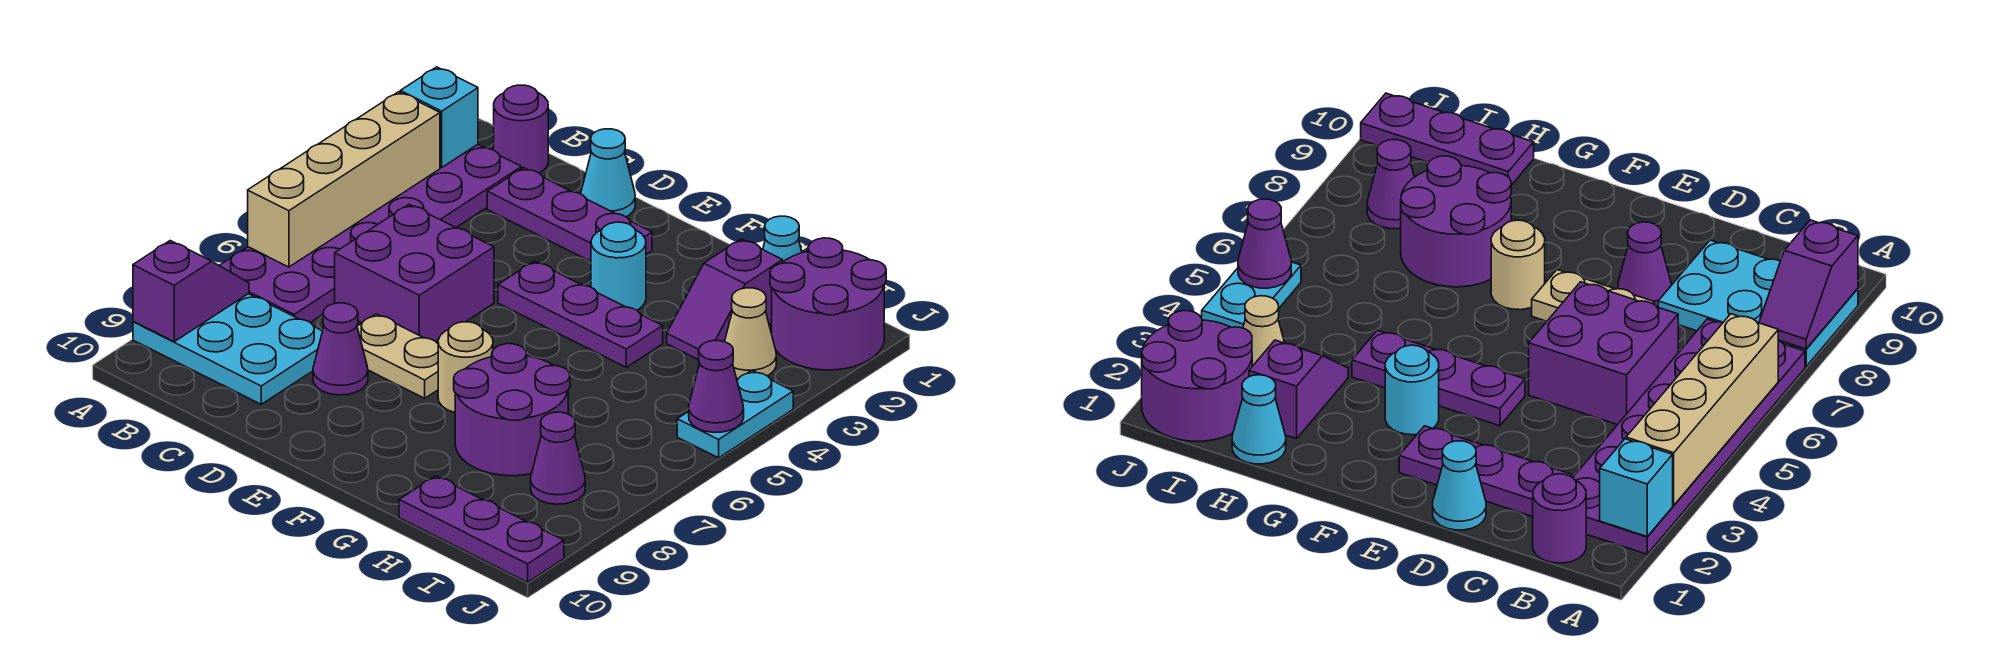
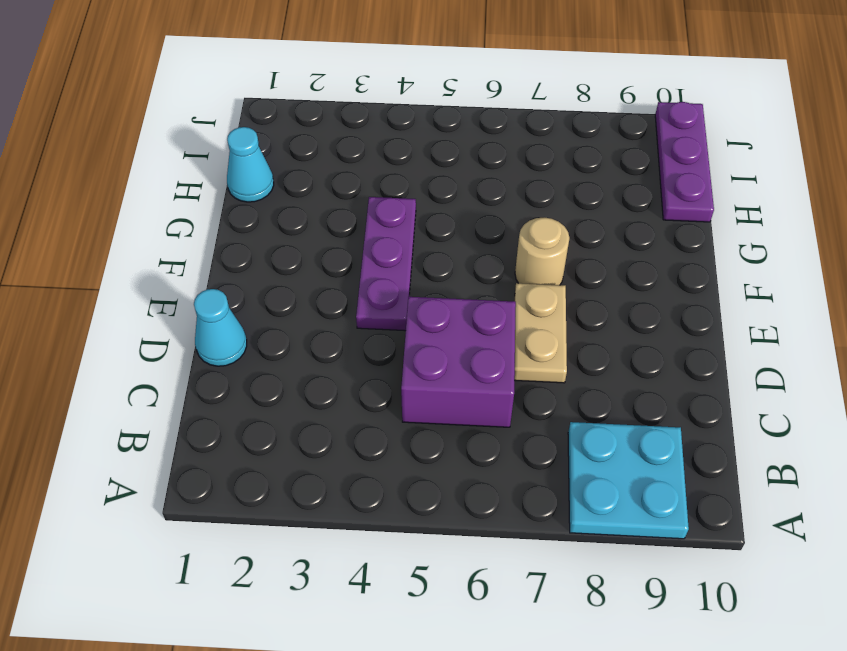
cyan 2x2 plate [568,422,689,539] -> cyan 2x3 plate [133,294,322,404]
none -> purple 2x6 plate [219,144,522,322]
none -> purple 1x1 round brick [494,85,548,173]
none -> purple 1x3 plate [487,168,652,261]

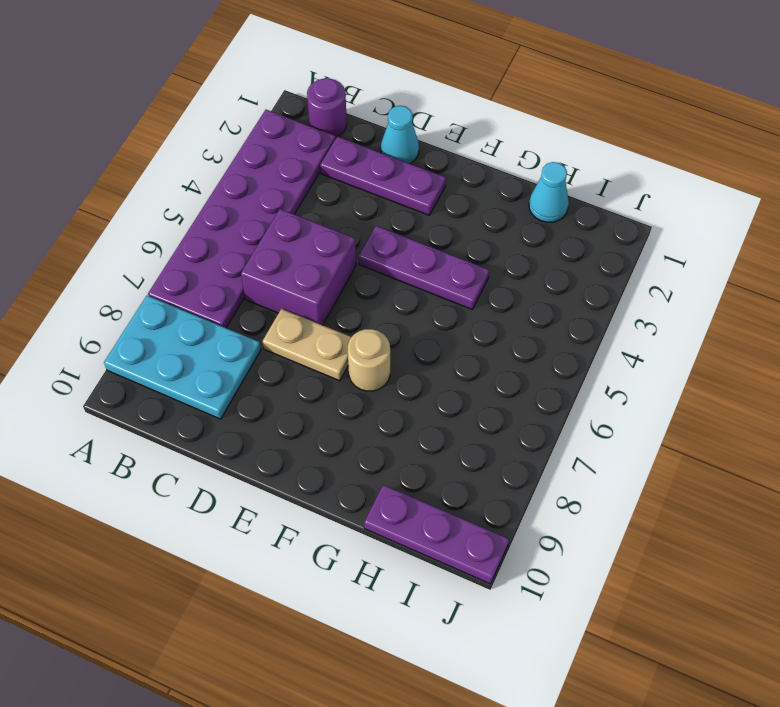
none -> purple 1x1 cone [313,303,368,395]
none -> cyan 1x1 round brick [591,222,646,310]
none -> purple 2x2 round brick [454,344,570,476]

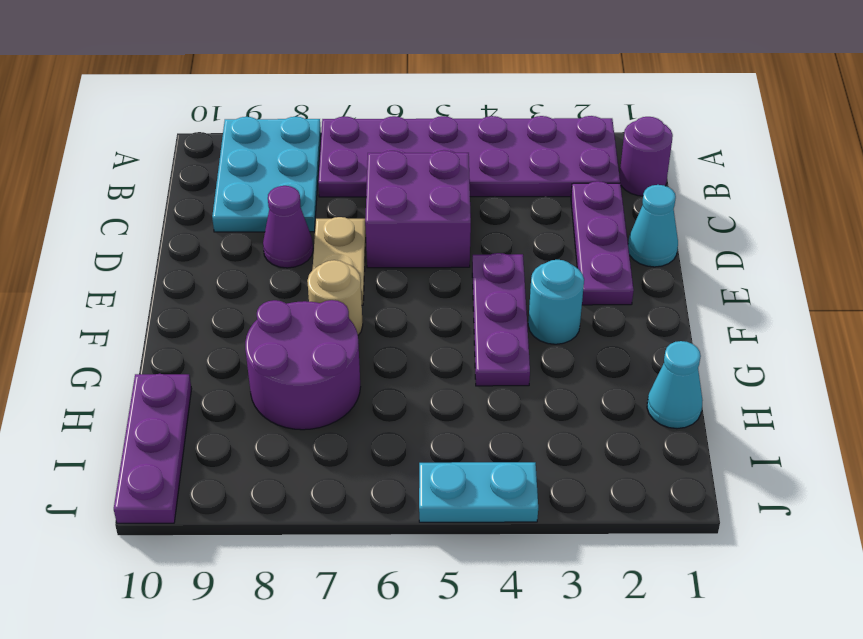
none -> purple 1x2 slope [667,239,783,360]
none -> purple 2x2 round brick [770,238,886,370]
none -> tan 1x1 cone [725,288,776,378]

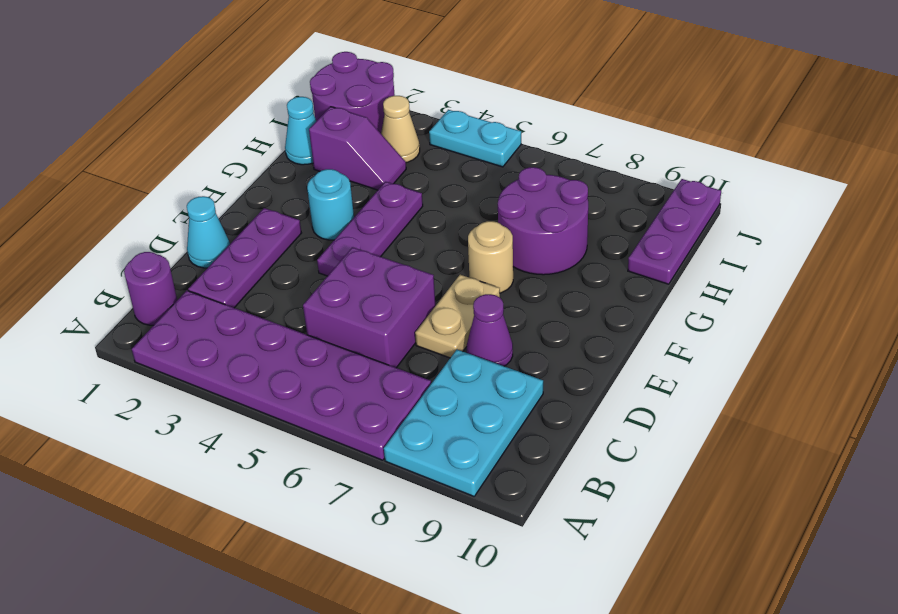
none -> purple 1x1 cone [531,412,585,504]
none -> cyan 1x1 brick [400,67,478,167]
none -> tan 1x4 brick [248,92,440,267]

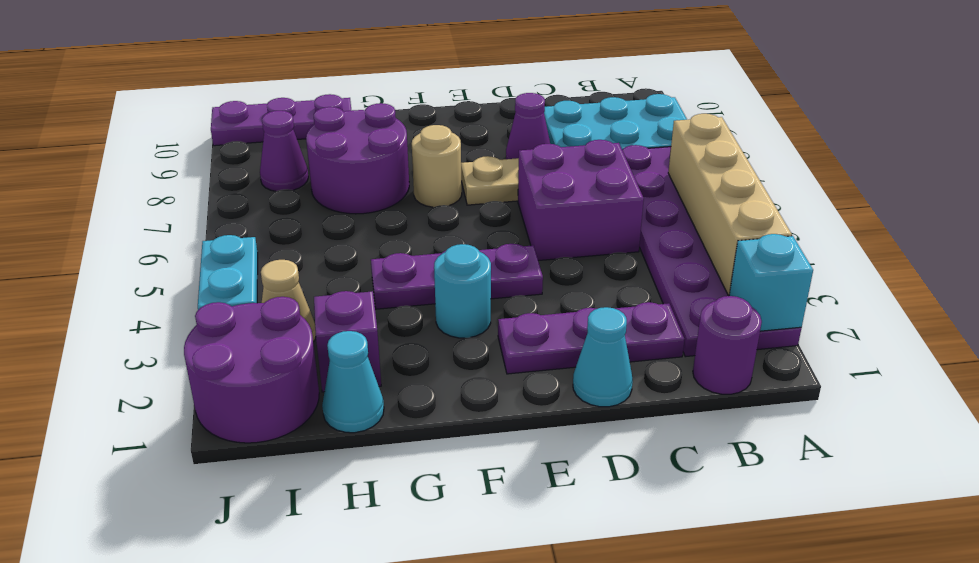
none -> purple 1x2 slope [133,241,249,342]
none -> purple 1x1 cone [689,340,744,432]

